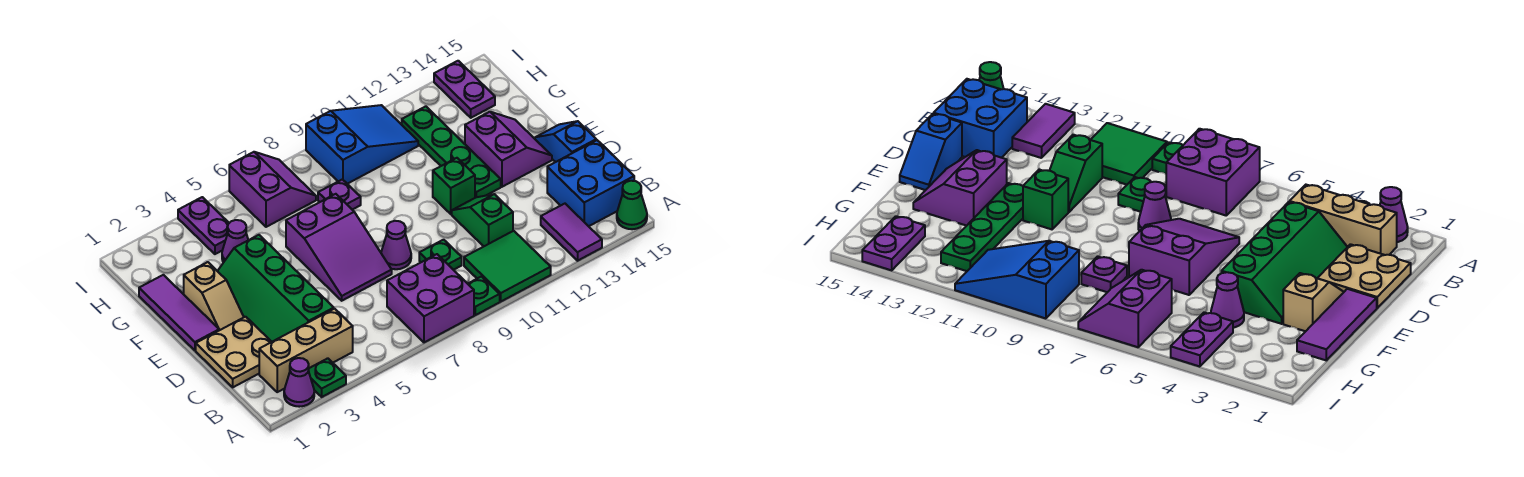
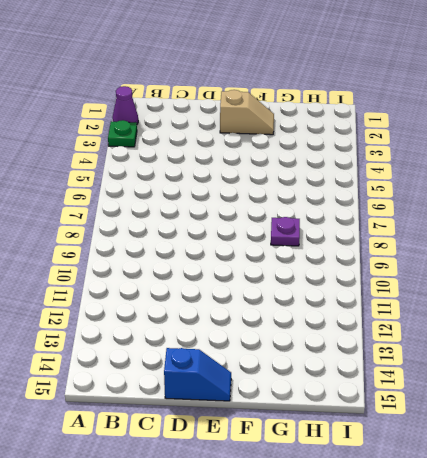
tan 1x2 slope [220,90,274,135] -> tan 1x2 slope turned to [184,262,244,330]
none -> purple 2x2 brick [387,254,474,342]
none -> green 1x1 plate [468,277,500,315]
none -> green 2x2 tile [464,231,551,301]

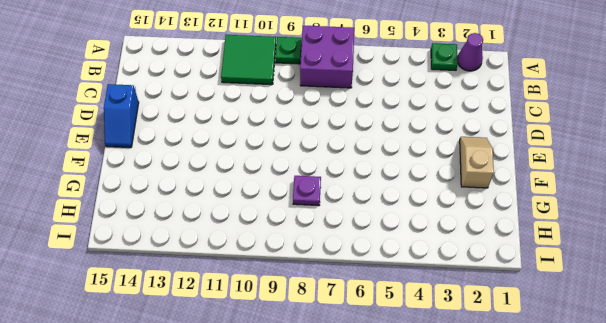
none -> purple 1x2 tile [541,204,602,261]
none -> green 1x1 cone [617,181,647,229]
none -> tan 1x3 brick [259,309,353,392]

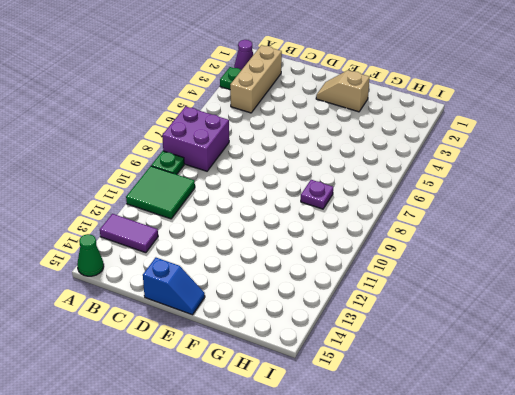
none -> blue 2x2 brick [547,140,634,226]
none -> tan 2x2 plate [196,317,271,387]
none -> green 2x4 slope [218,235,334,342]

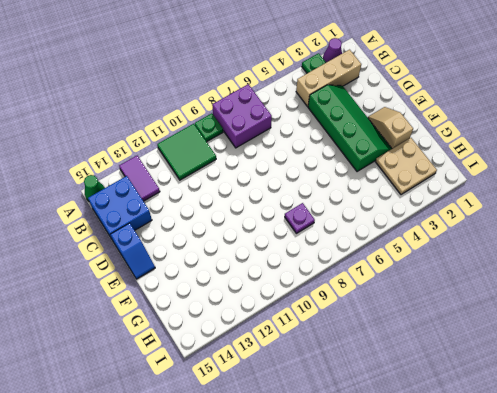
tan 2x2 plate [376,138,437,195] -> tan 2x2 plate moved to [196,317,271,387]
none -> green 1x1 plate [419,240,462,270]
none -> green 1x2 slope [452,194,513,246]
none -> purple 2x3 slope [286,194,392,301]

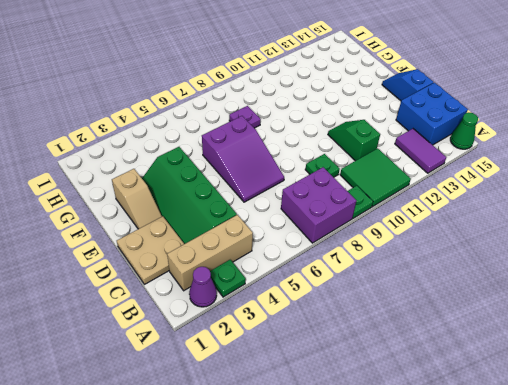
none -> purple 1x1 cone [381,221,411,269]
none -> purple 1x3 tile [139,275,219,350]
none -> green 1x1 brick [433,158,475,214]

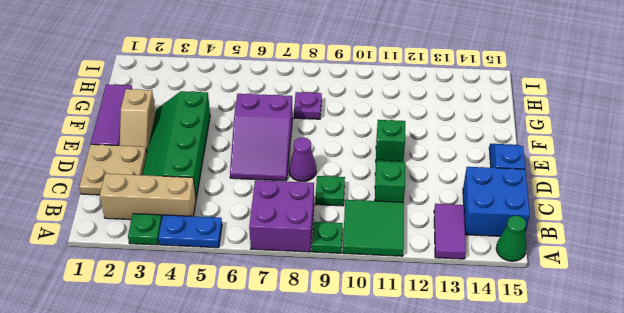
blue 1x2 plate [158,215,222,248] -> none
none -> purple 1x1 cone [284,358,314,407]
none -> green 1x4 plate [402,106,501,198]
none -> purple 2x2 slope [465,112,552,187]

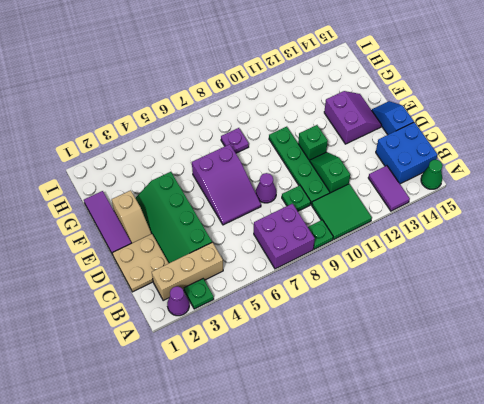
green 1x4 plate [269,127,330,205] -> green 1x4 plate moved to [402,106,501,198]
none -> purple 1x1 cone [222,220,248,262]
none -> purple 1x2 plate [178,197,229,254]
none -> purple 2x2 slope [229,152,316,227]

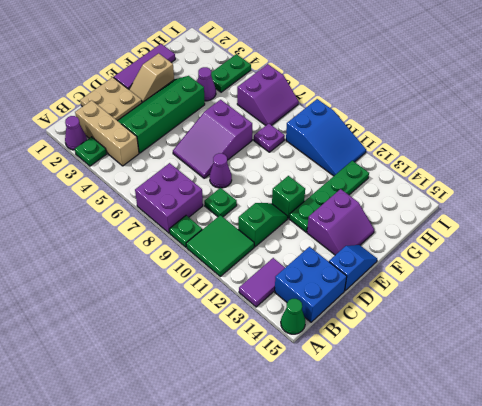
green 1x2 plate [211,54,251,92] -> purple 1x2 plate [178,197,229,254]
none -> purple 1x2 plate [434,61,495,118]

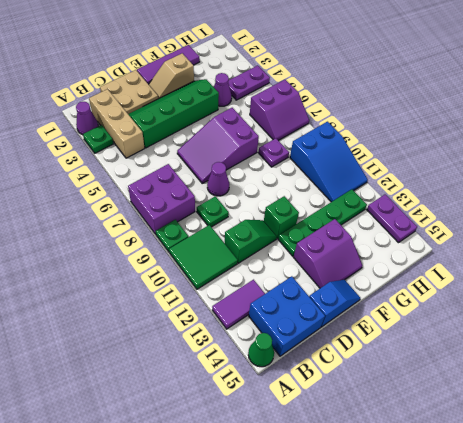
purple 1x2 plate [367,194,417,243] -> purple 1x2 plate turned to [434,61,495,118]

